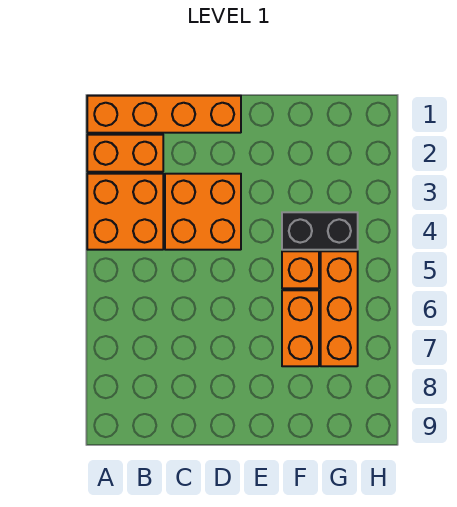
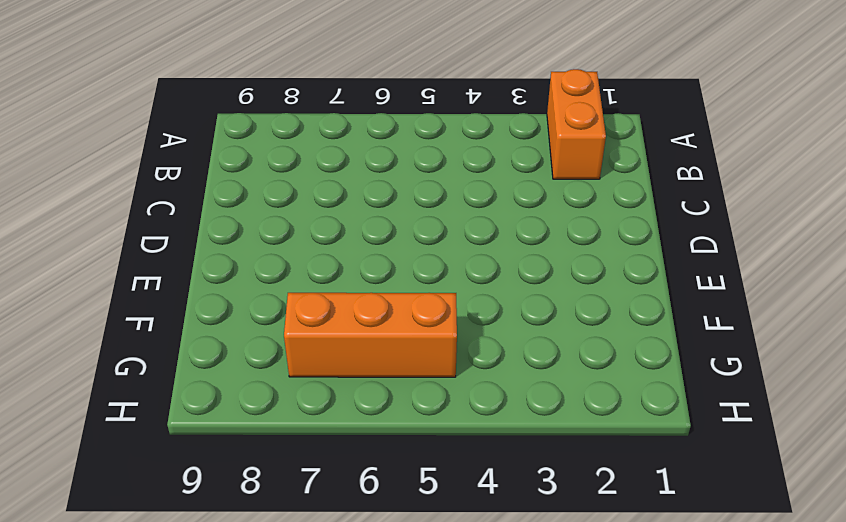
none -> orange 1x4 brick [87,96,241,133]
none -> orange 2x2 brick [87,174,163,250]

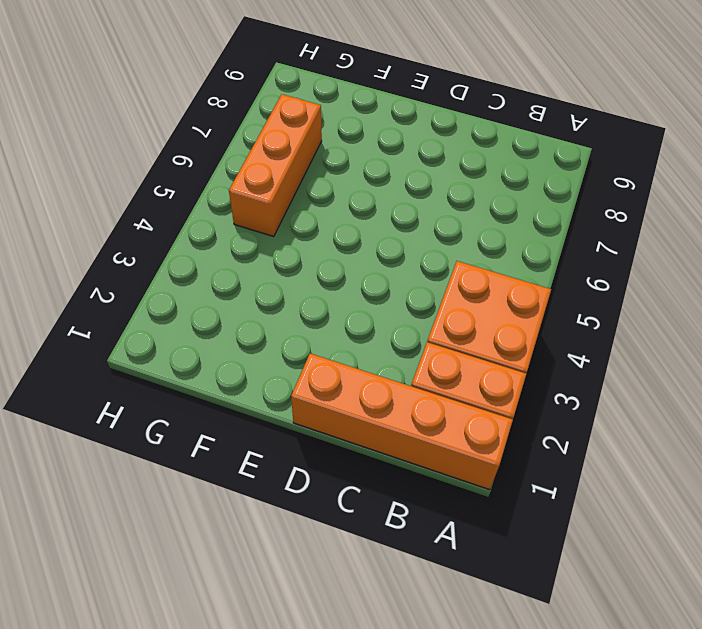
none -> orange 2x2 brick [165,174,241,250]
none -> black 1x2 brick [282,212,358,250]

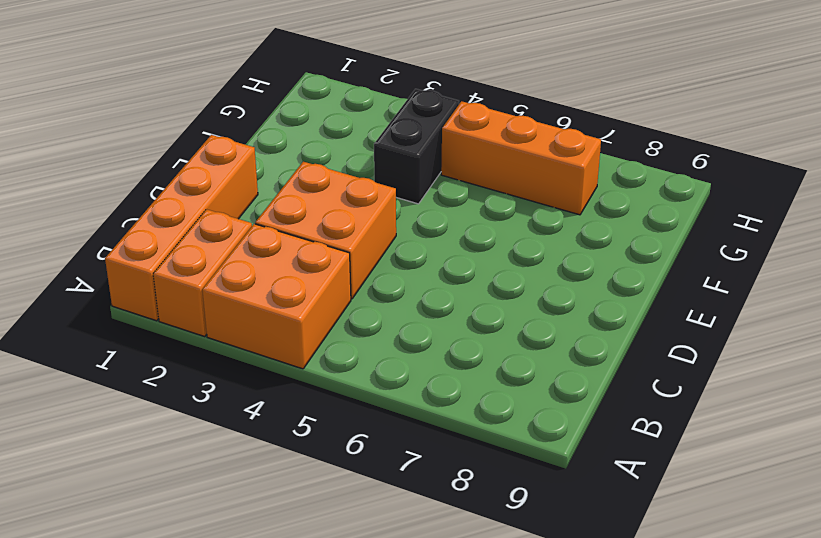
none -> orange 1x1 brick [282,251,319,288]
none -> orange 1x2 brick [282,290,319,366]

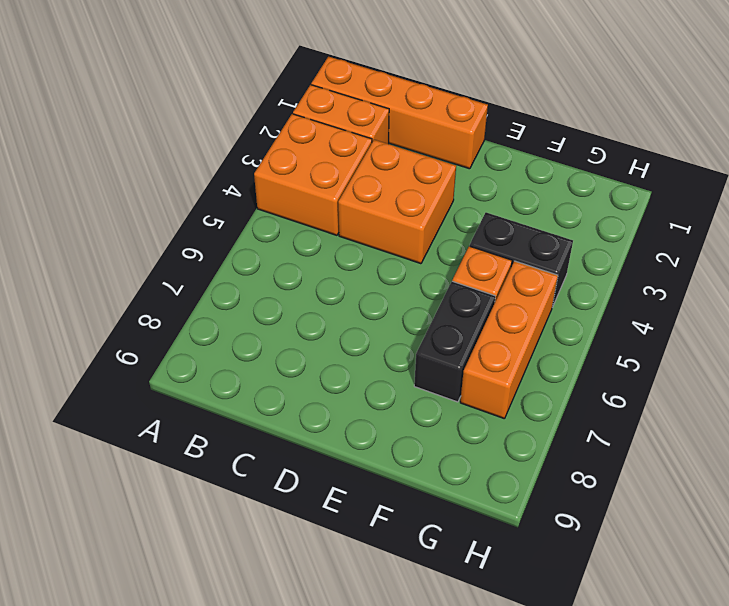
black 1x2 brick [414,281,495,402] -> orange 1x2 brick [282,290,319,366]

